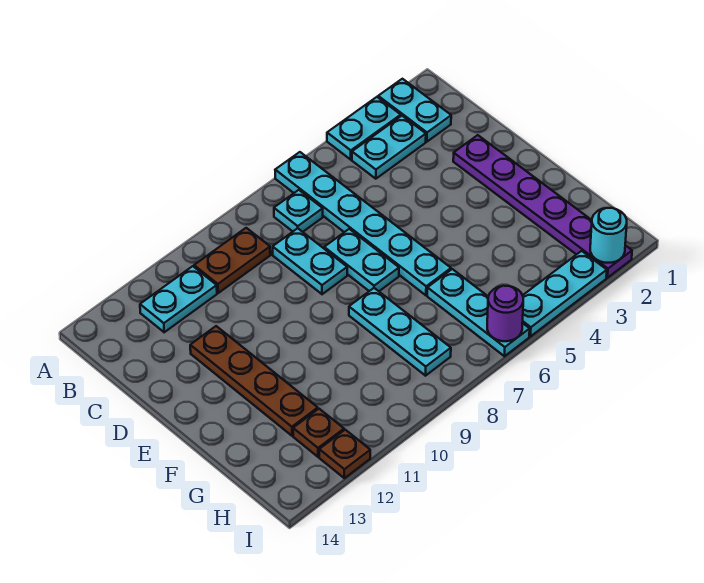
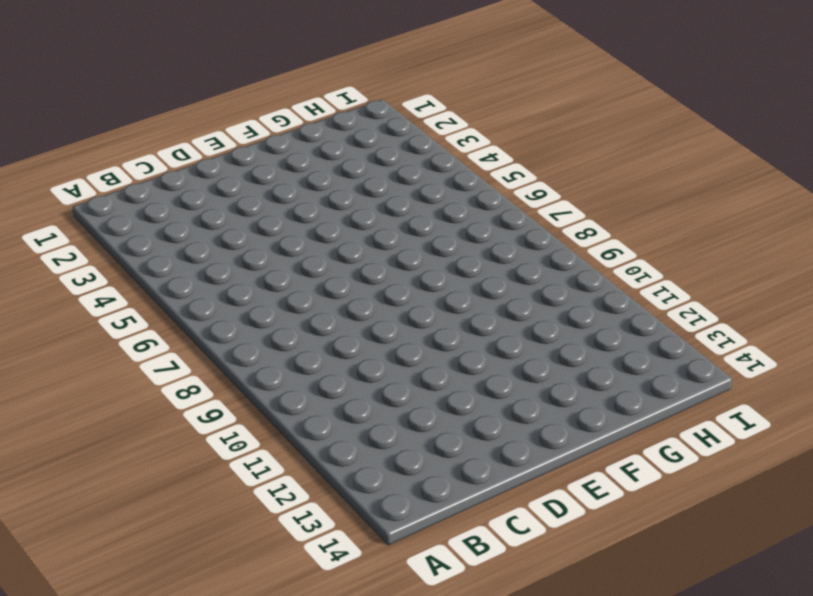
none -> cyan 1x2 plate [378,79,451,142]
none -> cyan 1x2 plate [327,97,401,160]
none -> cyan 1x6 plate [275,152,451,295]

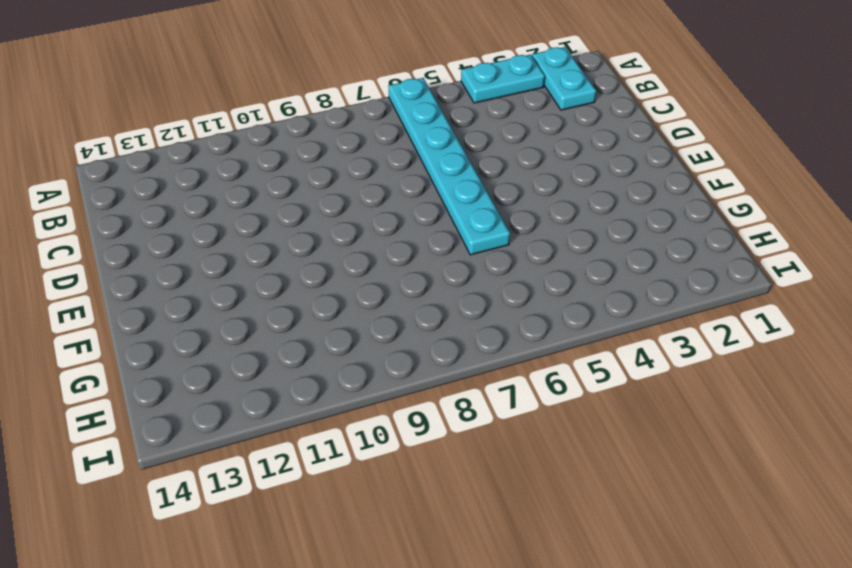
none -> cyan 1x2 plate [352,116,426,179]
none -> cyan 1x1 plate [274,190,323,232]
none -> brown 1x2 plate [194,228,270,293]

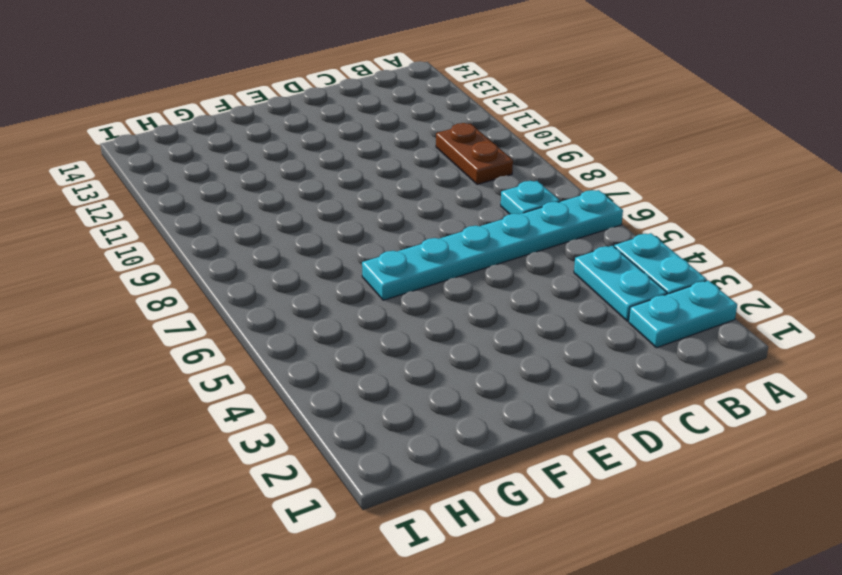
none -> cyan 1x2 plate [140,266,217,332]
none -> cyan 1x2 plate [273,228,347,294]
none -> purple 1x6 plate [453,135,632,278]

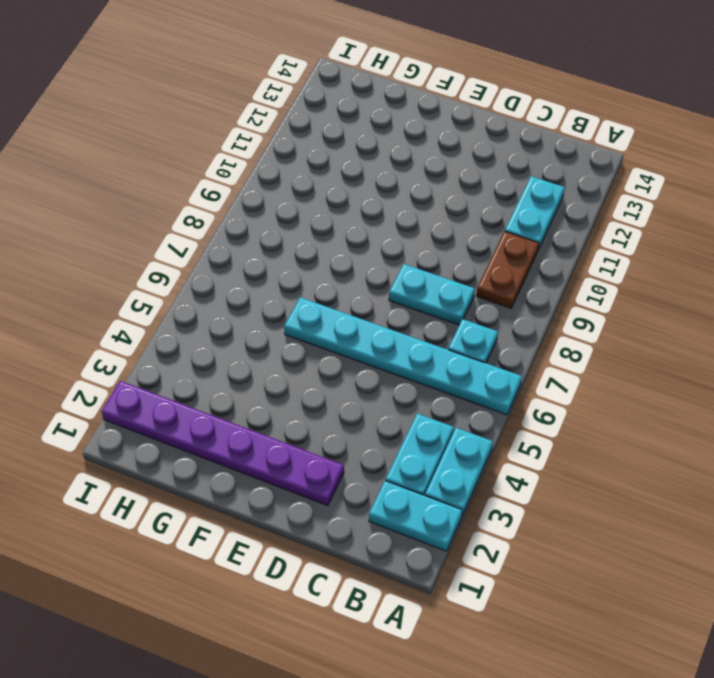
none -> cyan 1x2 plate [324,229,399,291]
none -> brown 1x4 plate [190,326,318,436]
none -> cyan 1x3 plate [349,288,451,376]

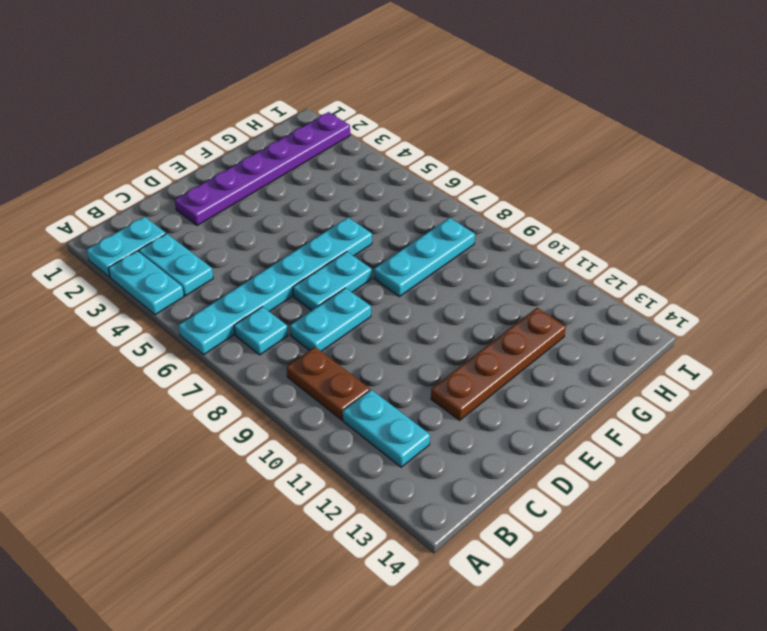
none -> cyan 1x3 plate [427,269,530,356]
none -> brown 1x1 plate [293,409,344,457]
none -> cyan 1x3 plate [522,251,607,336]

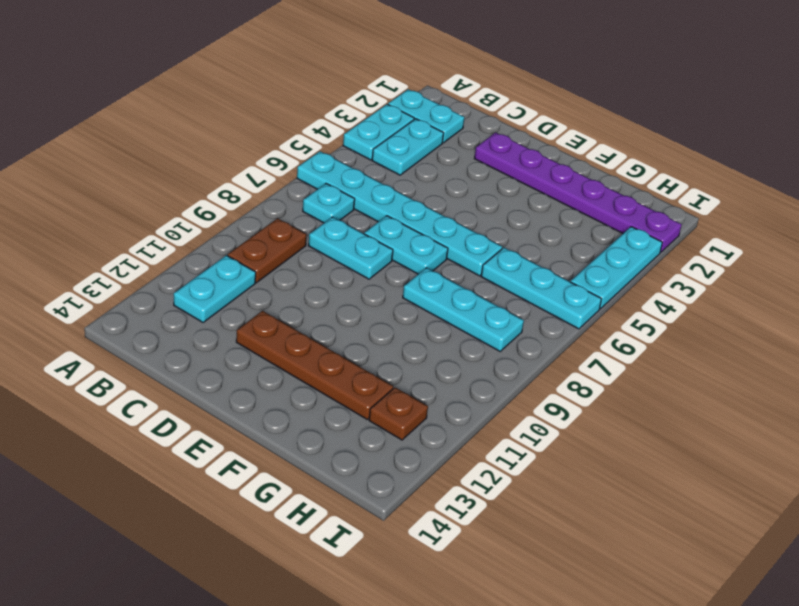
none -> brown 1x1 plate [319,430,370,478]
none -> cyan 1x1 round brick [590,208,627,263]
none -> purple 1x1 round brick [487,286,523,341]

